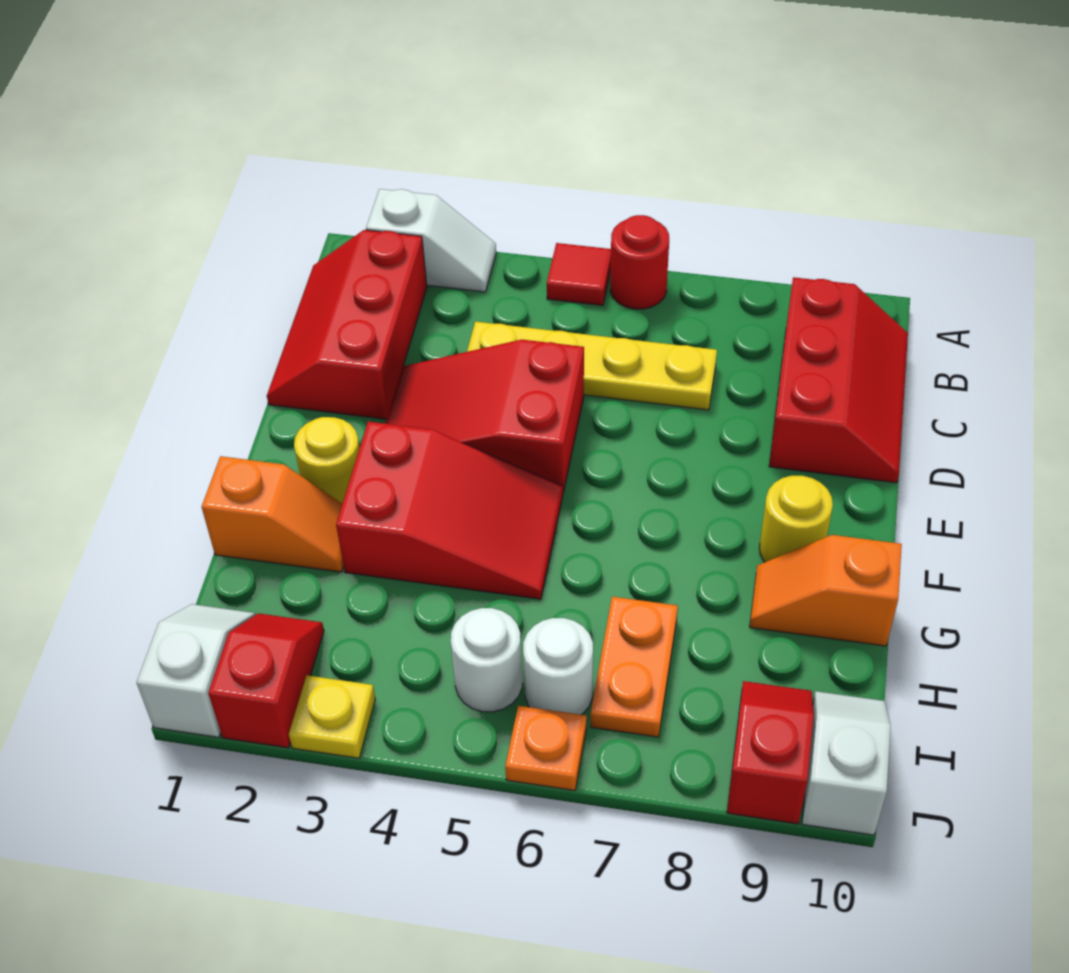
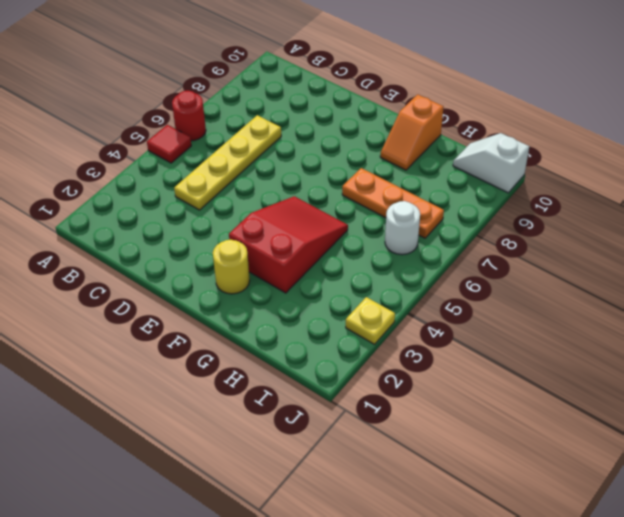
orange 1x3 plate [342,168,444,238] -> orange 1x2 plate [591,597,678,737]
none -> white 1x2 slope [366,189,496,292]
none -> red 2x3 slope [267,230,427,419]
none -> red 2x3 slope [769,277,908,483]

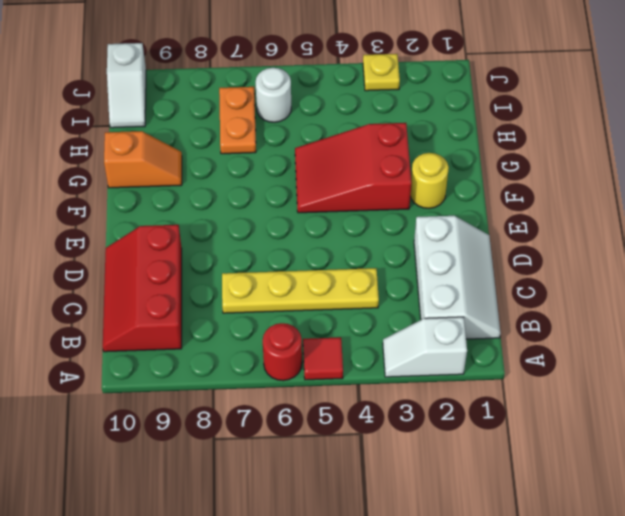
white 2x3 slope [414,216,501,339] -> red 2x3 slope [267,230,427,419]
none -> red 2x3 slope [385,340,584,492]
none -> yellow 1x1 round brick [760,476,833,562]
none -> orange 1x2 slope [202,456,343,572]

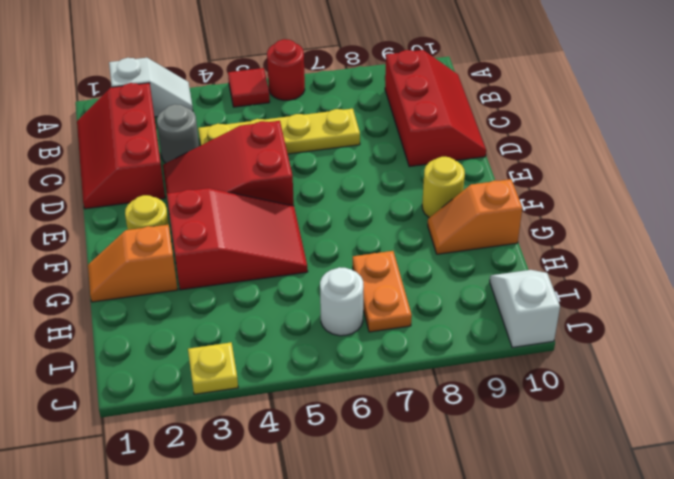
grey 1x1 round brick [157,104,199,163] -> none
orange 1x2 slope [88,225,178,302] -> orange 1x2 slope turned to [202,456,343,572]
none -> white 1x2 slope [137,604,256,737]
none -> red 1x2 slope [208,613,324,748]
none -> white 1x1 round brick [451,608,522,712]

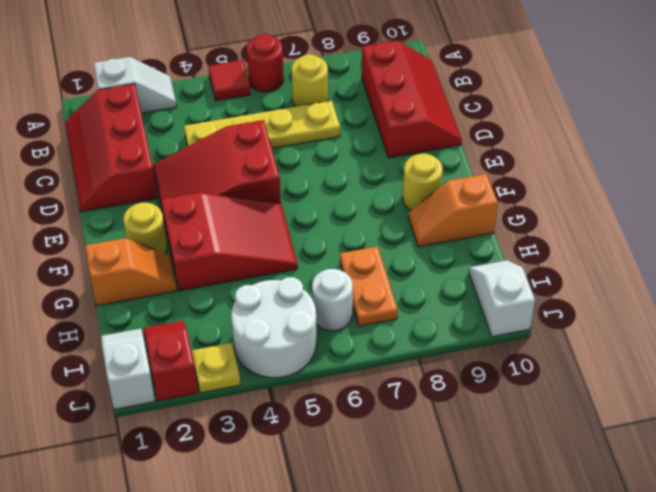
yellow 1x1 round brick [292,54,328,107] -> none
white 2x2 round brick [231,277,317,378] -> white 1x1 round brick [451,608,522,712]
none -> red 1x2 slope [727,681,814,824]
none -> orange 1x1 plate [505,706,587,791]

